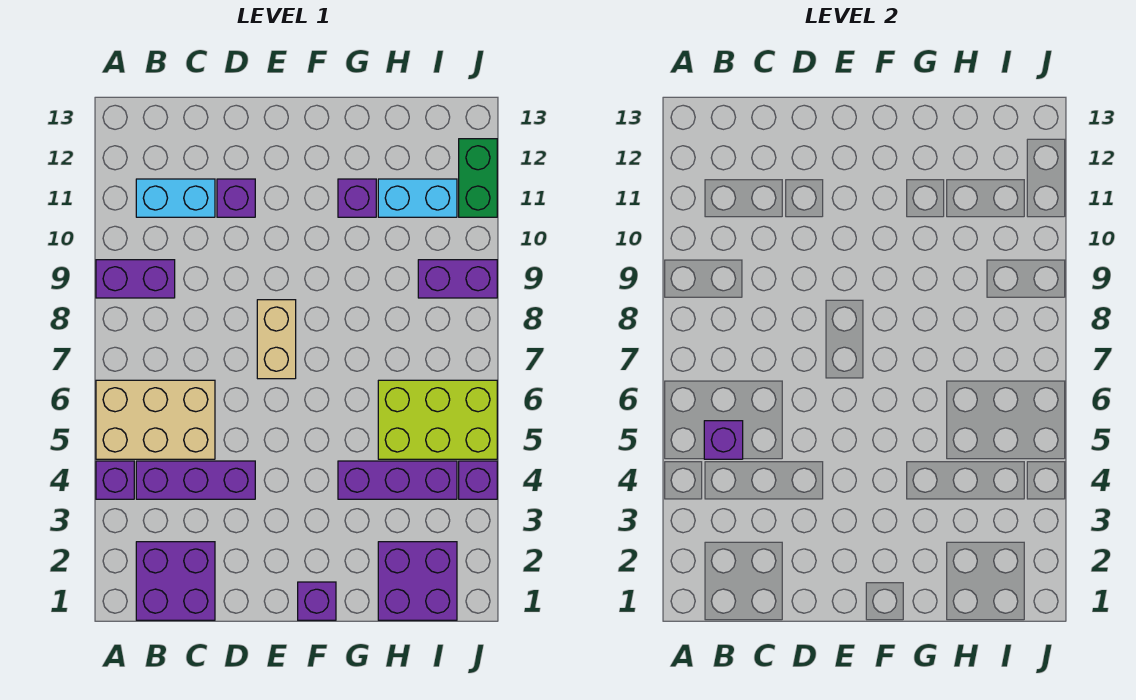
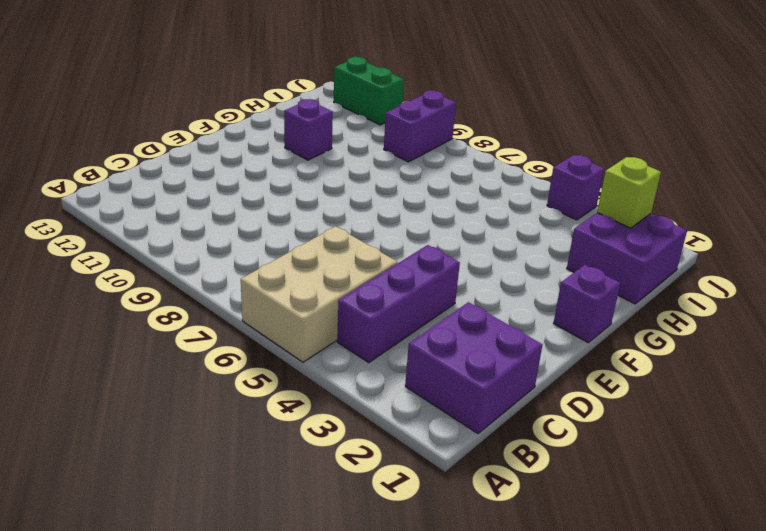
lime 1x1 brick [597,157,661,228] -> none
none -> purple 1x1 brick [96,461,134,499]
none -> purple 1x2 brick [96,260,175,298]
none -> cyan 1x2 brick [136,179,215,217]

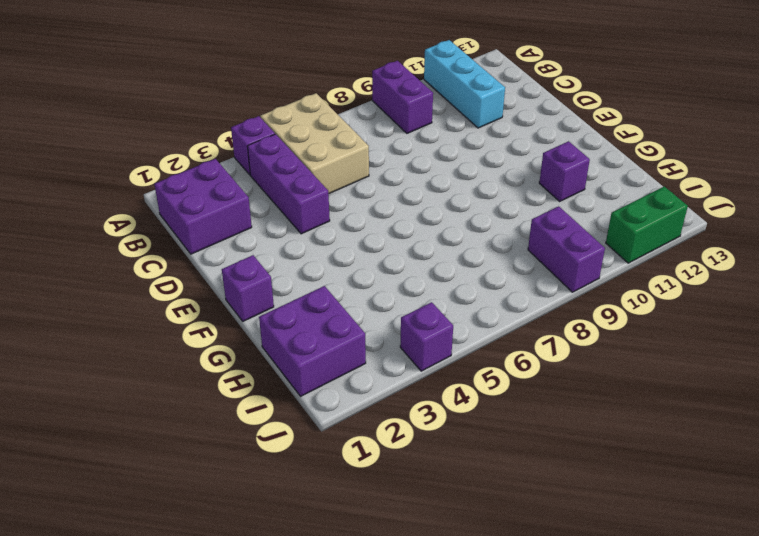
cyan 1x3 brick [424,40,505,128] -> cyan 1x2 brick [136,179,215,217]
none -> purple 1x1 brick [217,179,255,217]
none -> tan 1x2 brick [257,300,296,379]
none -> purple 1x3 brick [338,461,457,499]

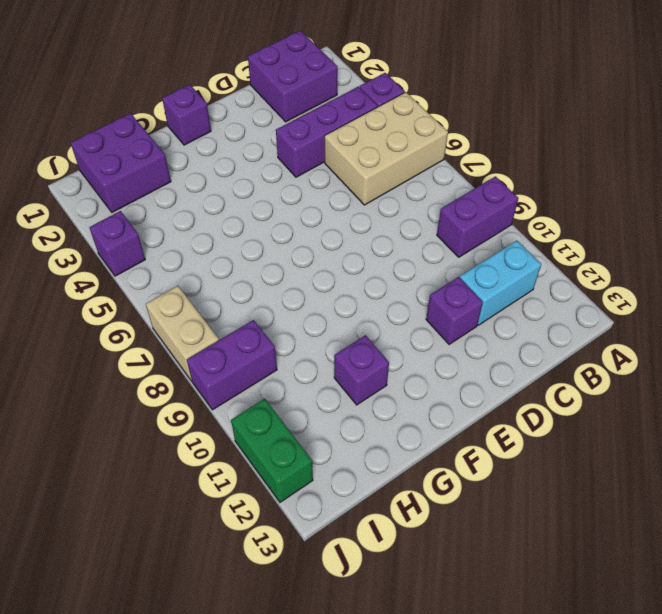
tan 1x2 brick [146,286,219,381] -> tan 1x2 brick moved to [257,300,296,379]
none -> purple 1x3 brick [338,461,457,499]
none -> lime 2x3 brick [378,380,497,459]
none -> cyan 1x2 brick [378,179,457,217]

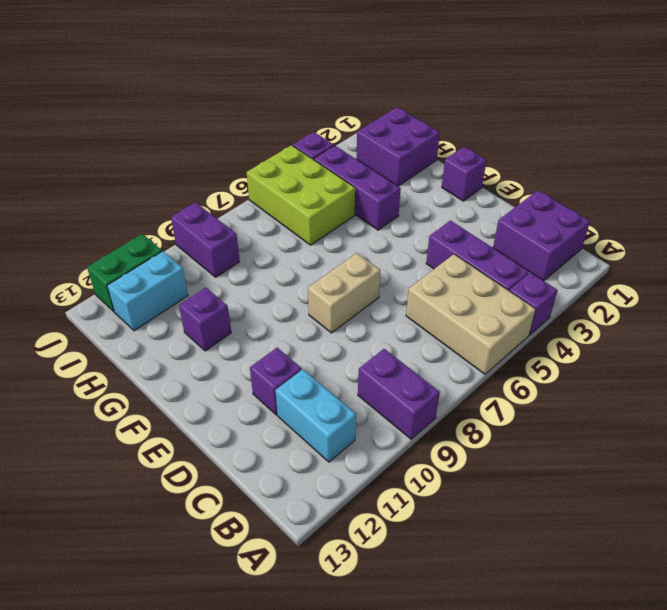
cyan 1x2 brick [107,251,188,331] -> cyan 1x2 brick turned to [378,179,457,217]
none -> purple 1x1 brick [704,421,743,459]

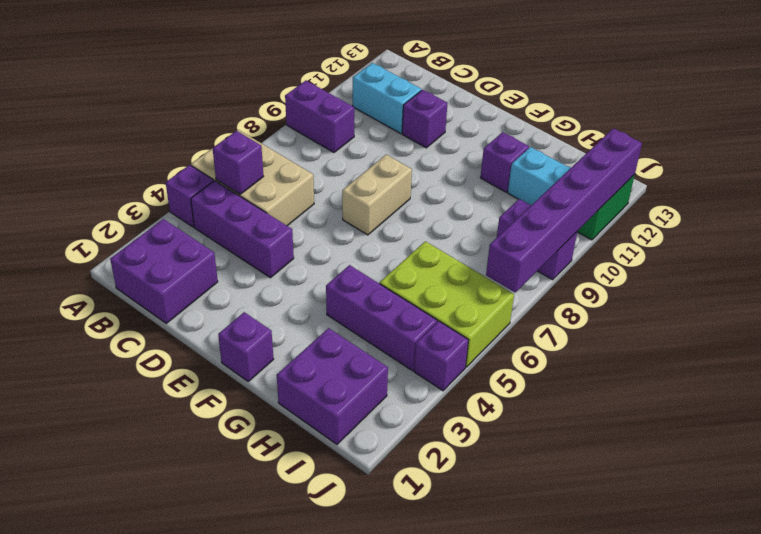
purple 1x6 brick [486,128,642,292] -> none

